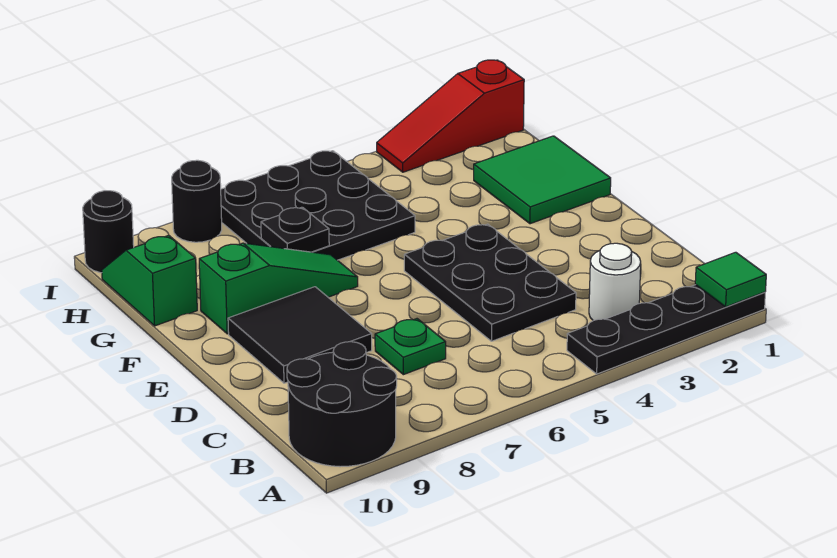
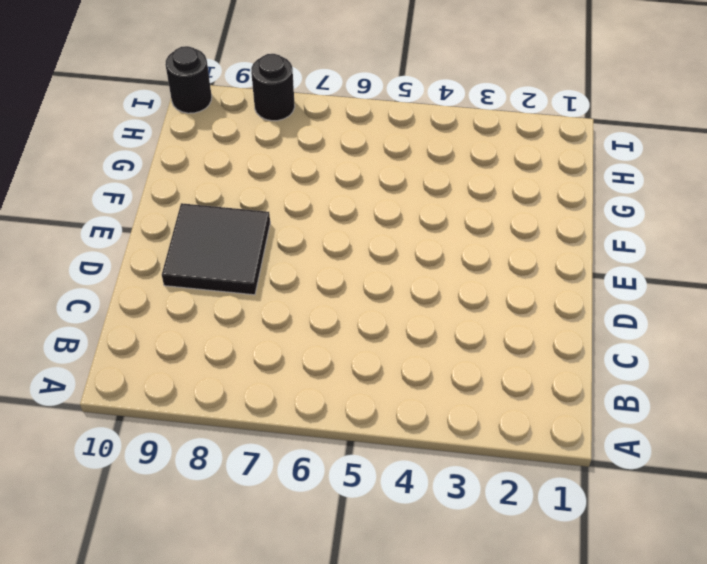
none -> black 1x4 plate [567,285,765,374]
none -> black 2x2 round brick [287,342,397,467]
none -> white 1x1 round brick [589,243,641,321]

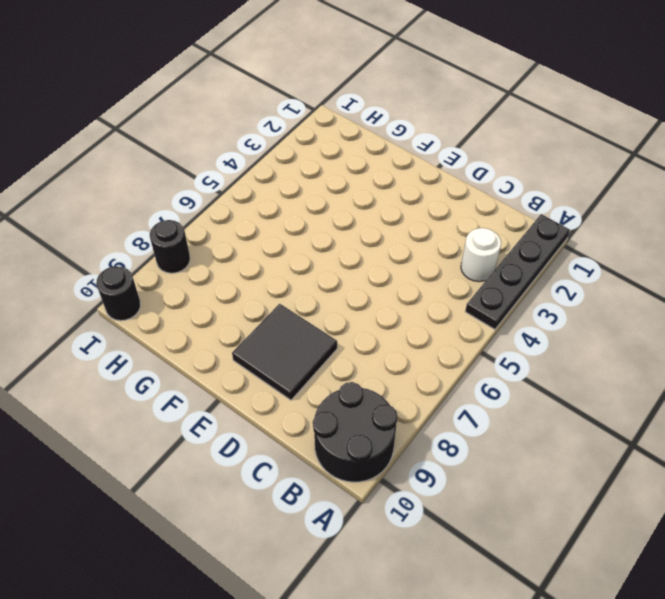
none -> black 2x3 plate [404,224,576,341]
none -> green 1x1 plate [375,319,446,375]
none -> green 2x2 tile [474,136,611,224]

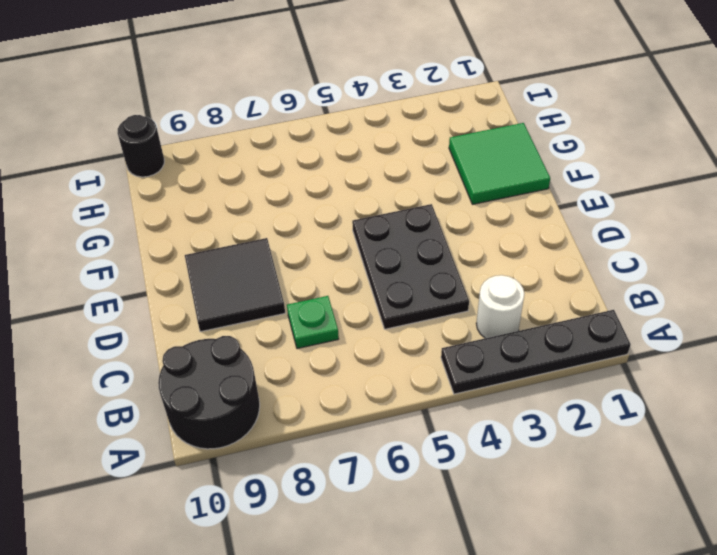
none -> green 1x3 slope [199,243,358,334]
none -> black 3x3 plate [221,151,415,260]
none -> green 1x2 slope [102,235,197,326]

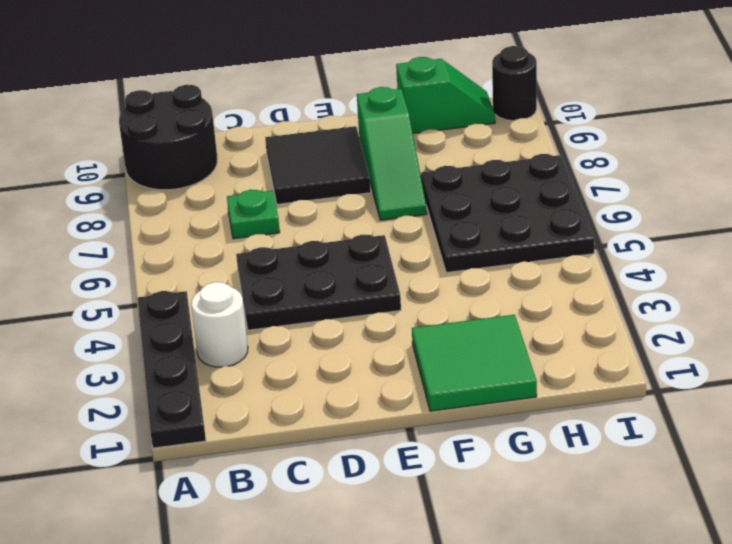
none -> red 1x3 slope [377,60,524,172]
none -> black 1x1 round brick [172,160,222,242]
none -> green 1x1 tile [695,252,766,307]

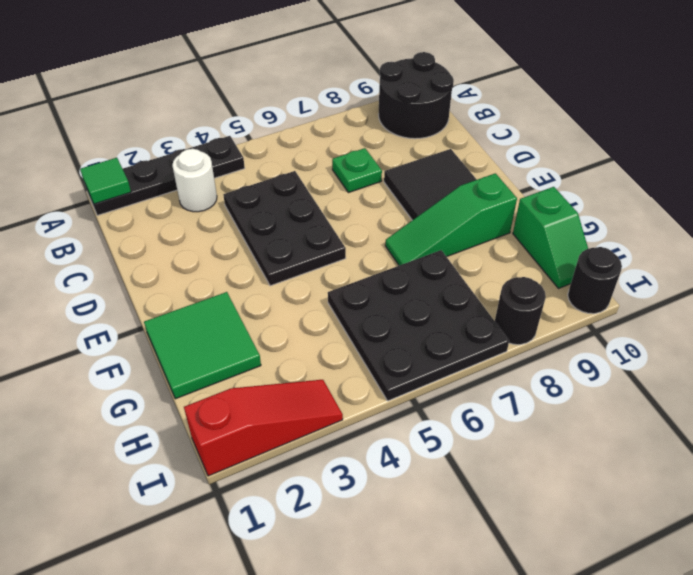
none -> black 1x1 plate [261,207,329,252]

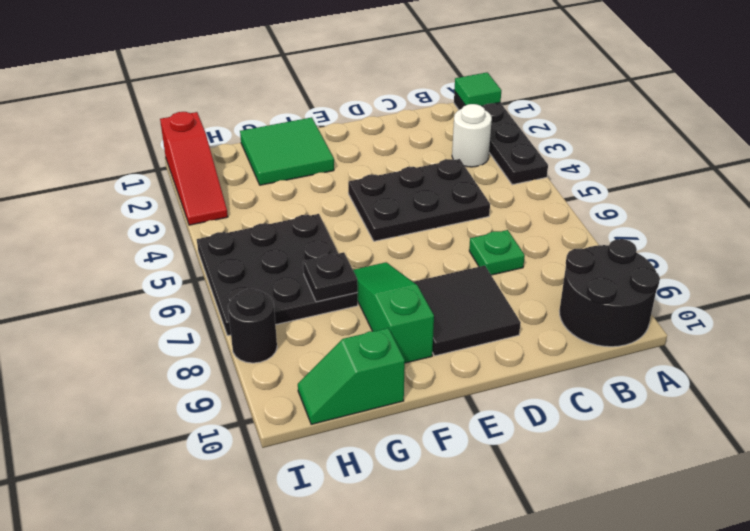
none -> black 1x1 round brick [83,191,134,273]

